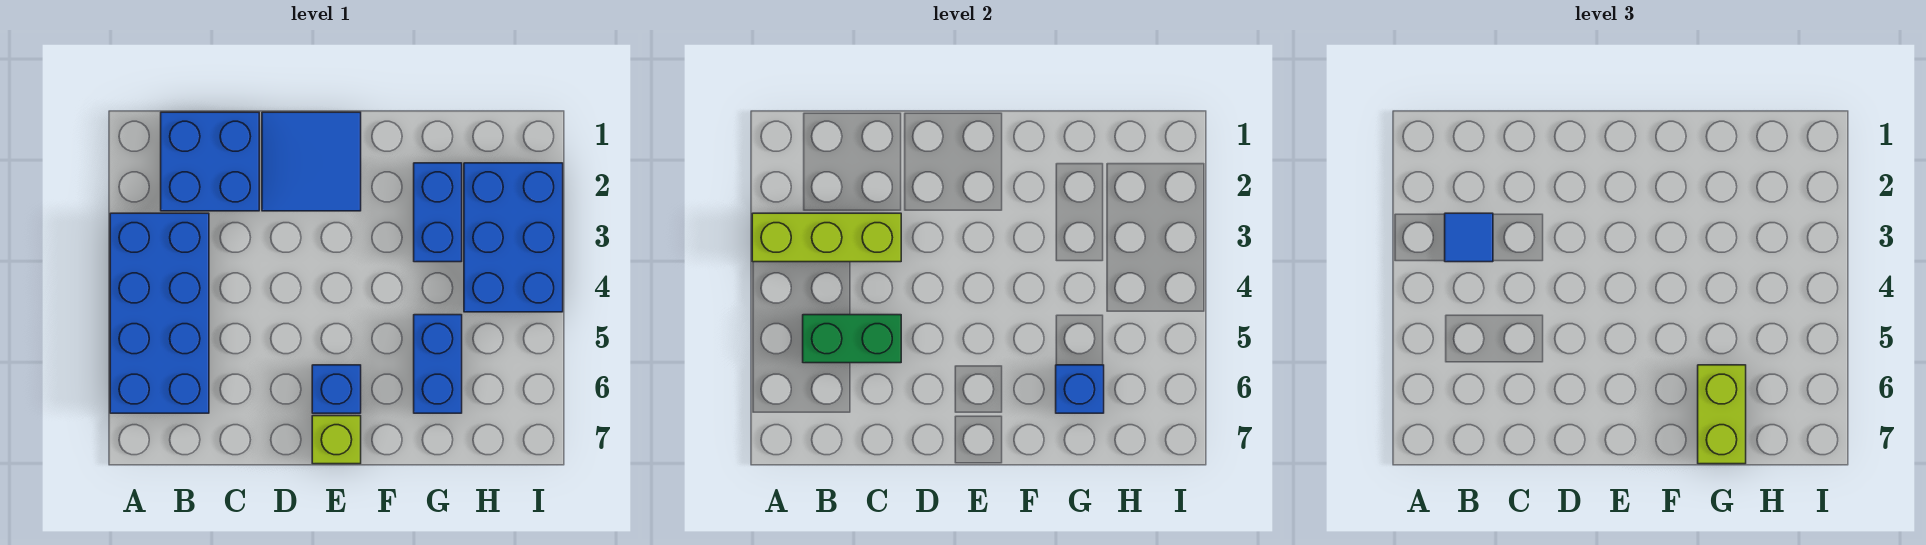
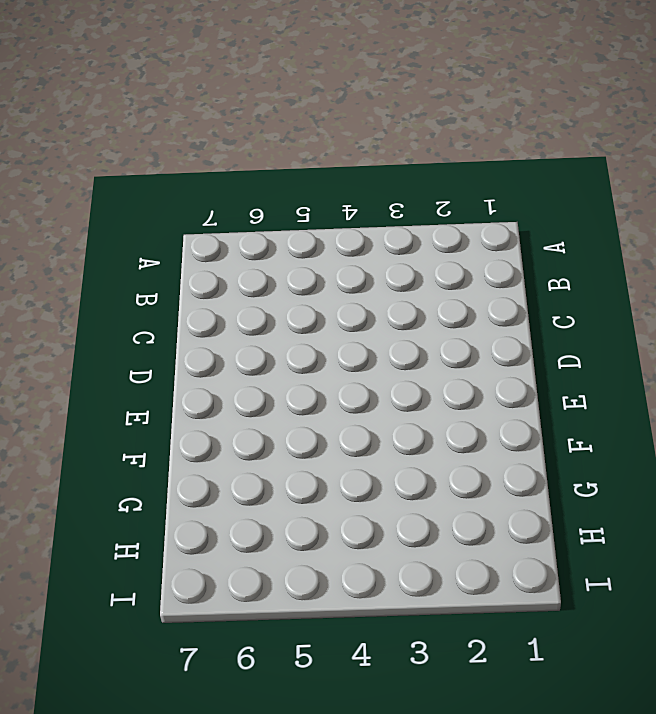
none -> blue 2x4 brick [110,213,209,413]
none -> blue 2x2 brick [161,112,259,211]
none -> blue 2x2 tile [262,112,361,211]

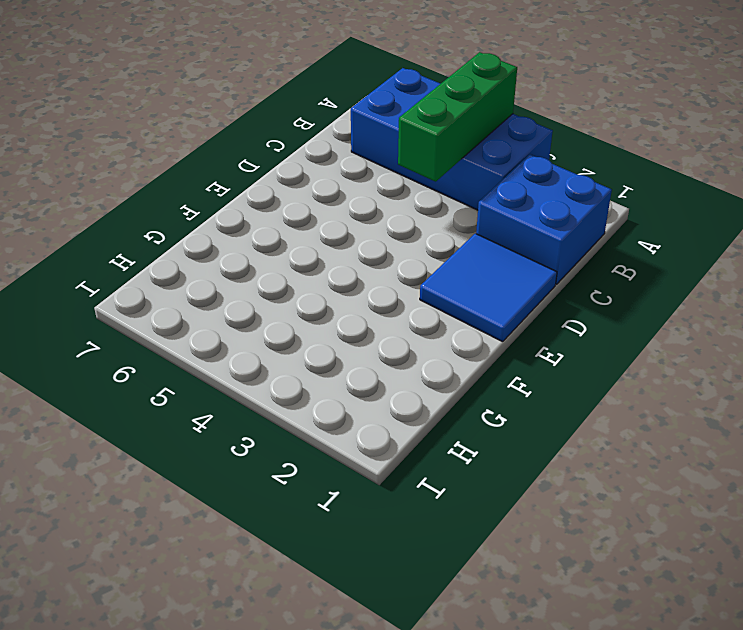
green 1x3 brick [398,52,517,182] -> none
none -> blue 1x1 brick [312,365,361,413]
none -> lime 1x1 brick [312,416,361,464]
none -> blue 1x2 brick [414,163,462,262]

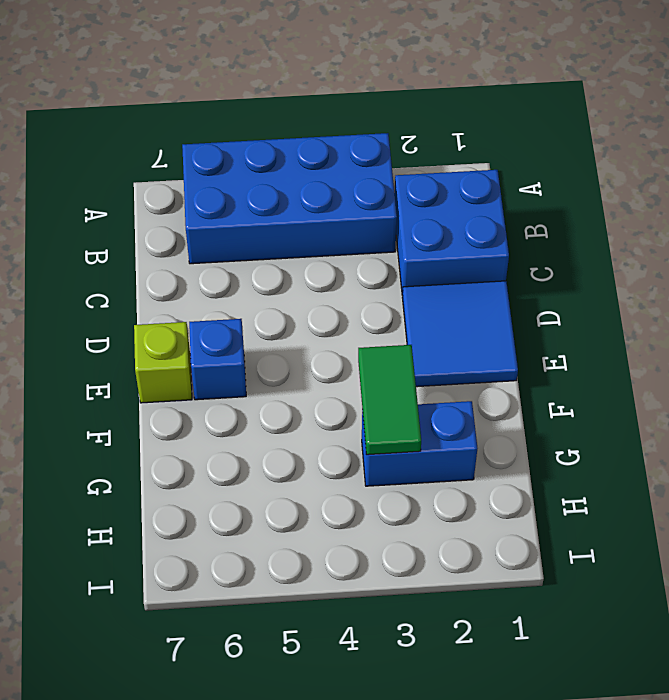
green 1x2 tile [358,345,421,455] -> none
none -> blue 1x2 brick [414,315,462,413]
none -> blue 2x3 brick [464,163,563,312]
none -> lime 1x3 brick [752,213,901,262]

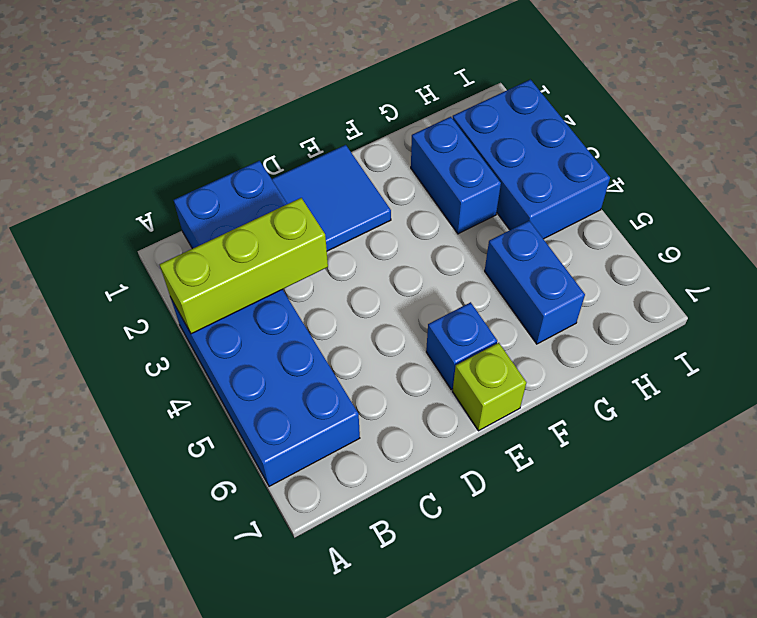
none -> green 1x2 brick [803,315,901,363]
none -> blue 1x1 brick [1056,365,1104,413]
none -> blue 1x1 tile [1445,213,1493,262]

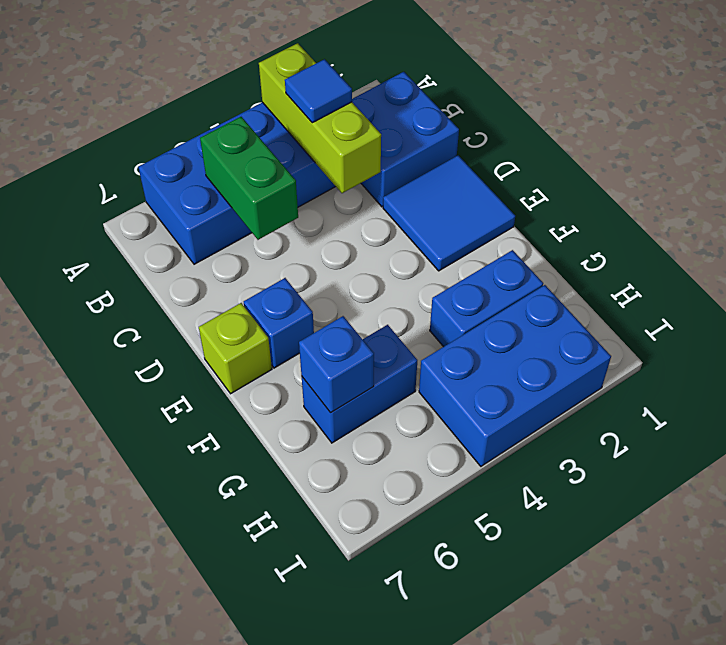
none -> lime 1x2 brick [1698,365,1746,464]

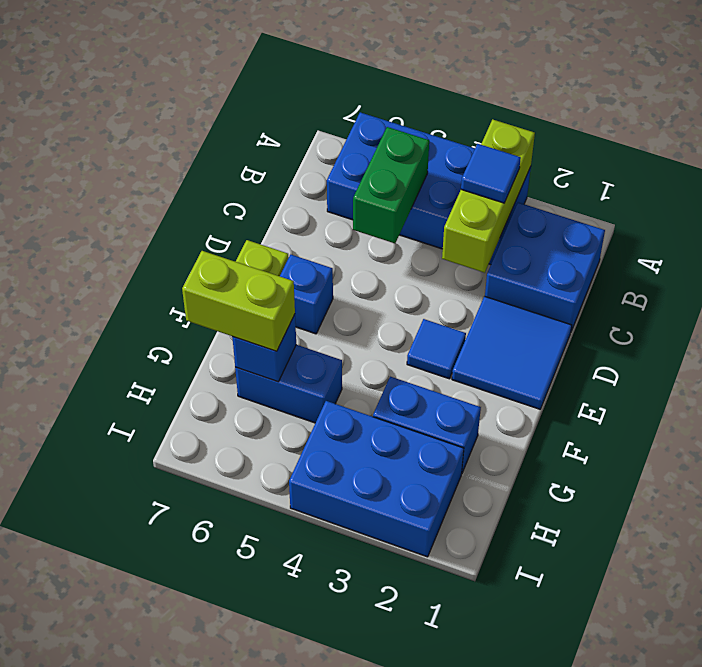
blue 1x1 tile [407,319,466,379] -> none

